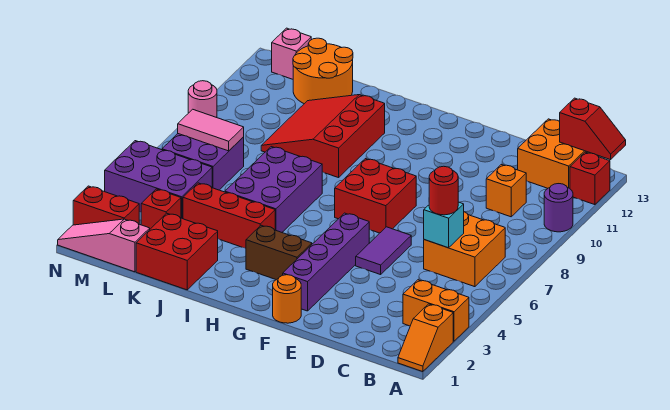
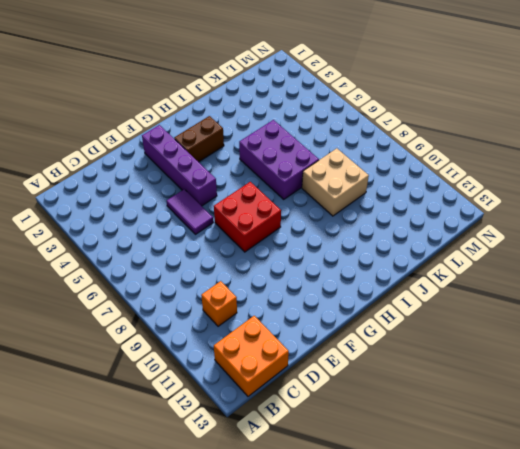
tan 2x2 brick [302,148,369,216] -> red 3x3 slope [261,95,385,178]
none -> orange 1x2 slope [398,304,453,372]
none -> orange 1x2 brick [403,280,469,341]
none -> purple 1x1 round brick [544,184,573,232]

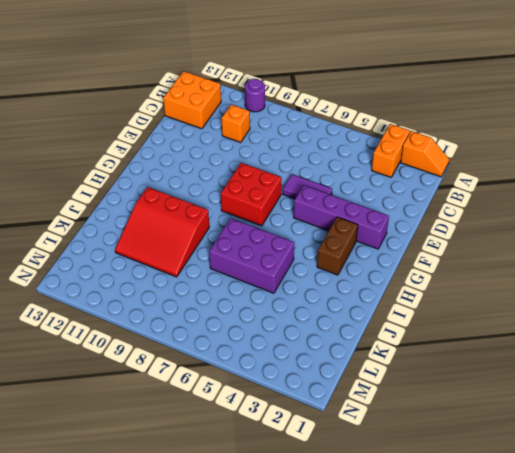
none -> red 1x1 brick [570,152,610,205]
none -> orange 2x2 brick [424,212,505,287]
none -> orange 1x1 round brick [273,275,301,323]

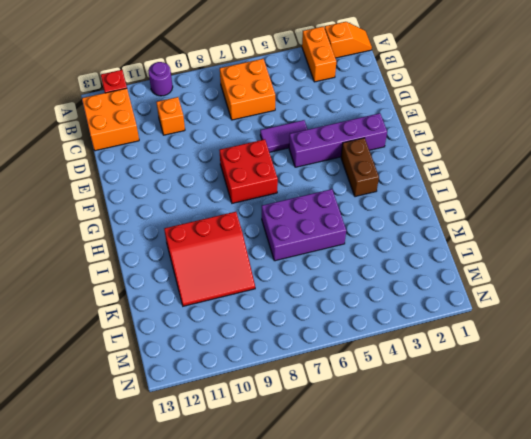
none -> orange 1x1 round brick [273,275,301,323]
none -> red 1x3 brick [183,183,275,248]
none -> red 2x2 brick [136,213,218,290]

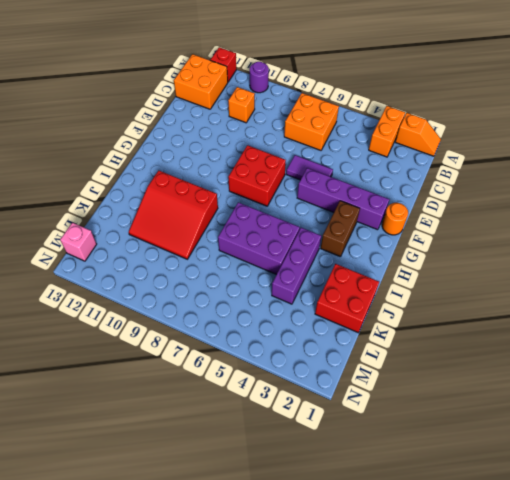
purple 1x3 brick [272,228,321,304] -> red 1x3 brick [183,183,275,248]
none -> orange 2x2 round brick [293,38,353,104]
none -> pink 1x3 slope [58,219,150,272]
none -> red 1x1 brick [141,189,181,229]

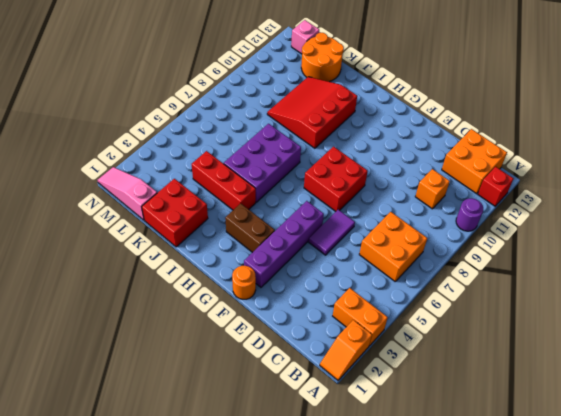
none -> red 1x1 brick [141,189,181,229]
none -> purple 2x3 brick [105,141,212,219]
none -> purple 2x2 brick [162,134,244,190]

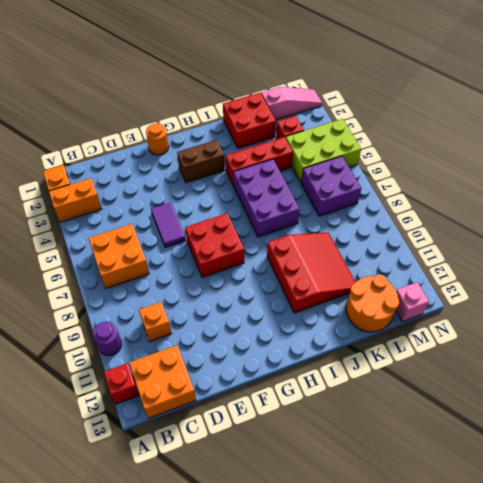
lime 2x3 brick [286,119,361,183] -> purple 2x3 brick [105,141,212,219]
none -> purple 1x4 brick [283,213,369,311]
none -> red 1x2 brick [73,186,139,225]
none -> pink 1x1 round brick [188,81,217,118]

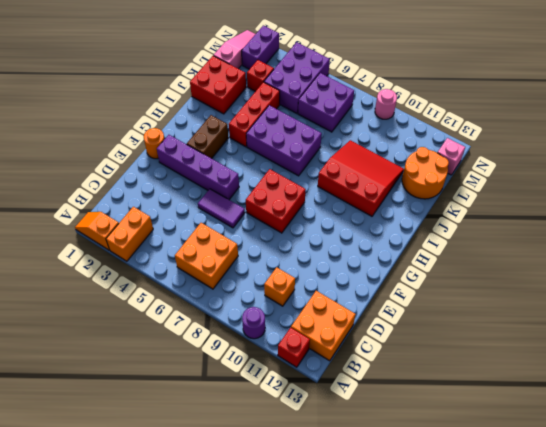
purple 1x2 brick [242,25,279,69] -> red 1x2 brick [73,186,139,225]
none -> red 1x2 slope [560,98,626,160]
none -> cyan 1x1 brick [424,202,464,248]
none -> pink 1x2 tile [178,109,244,151]

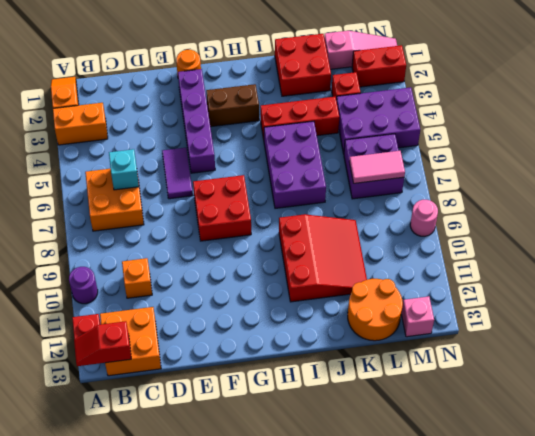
none -> red 1x1 round brick [429,166,458,215]

